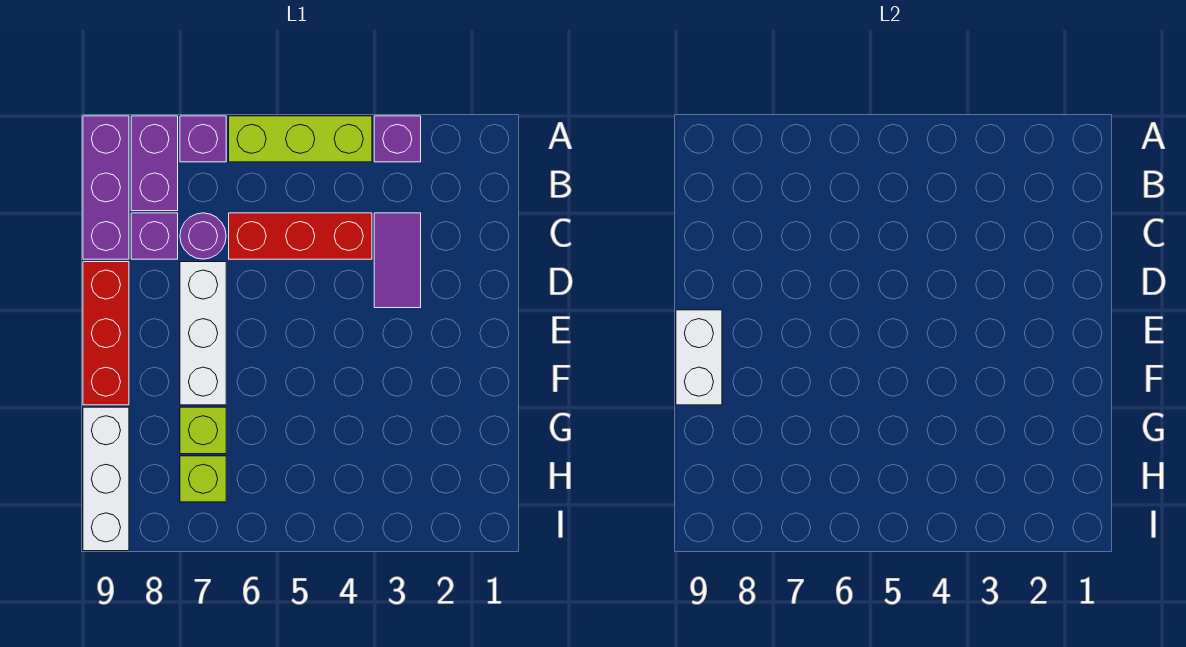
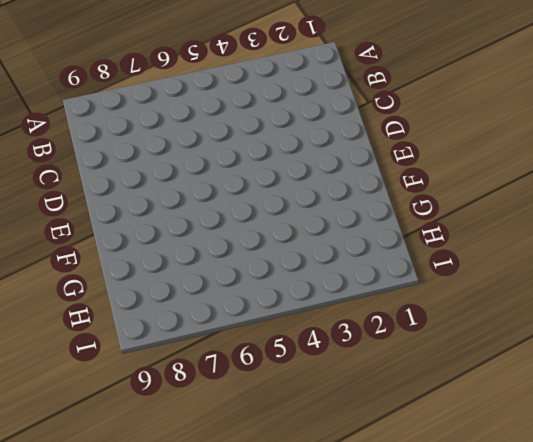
none -> purple 1x1 brick [374,116,421,162]
none -> lime 1x3 brick [229,116,372,162]
none -> purple 1x1 brick [180,116,226,162]

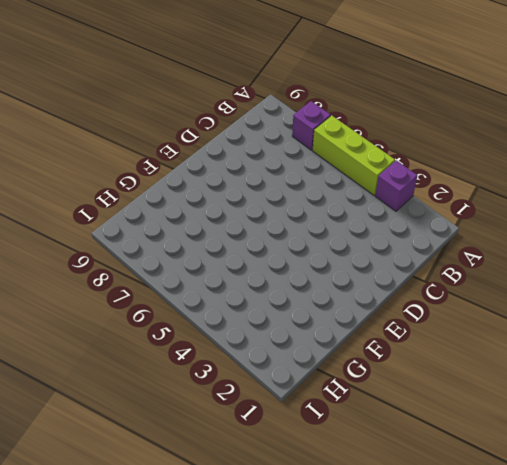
none -> purple 1x2 brick [131,116,178,211]
none -> purple 1x3 brick [83,116,129,259]
none -> purple 1x2 tile [374,213,421,308]

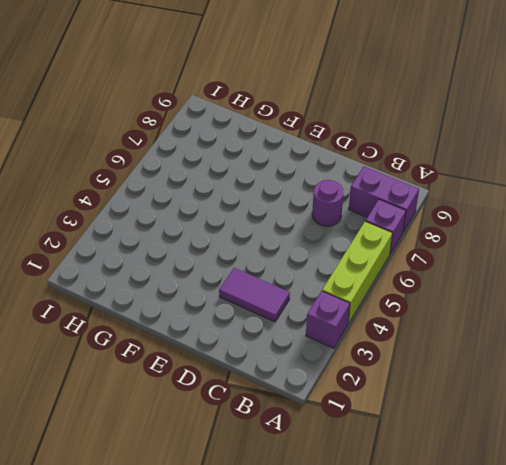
none -> purple 1x3 brick [83,116,129,259]
none -> red 1x3 brick [229,213,372,259]
none -> purple 1x1 brick [131,213,178,259]

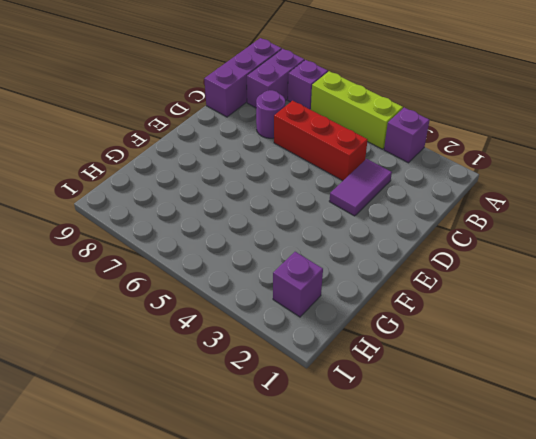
purple 1x1 brick [273,252,323,317] -> purple 1x1 brick moved to [131,213,178,259]
none -> white 1x3 brick [180,262,226,405]
none -> red 1x3 brick [83,262,129,405]
none -> lime 1x1 brick [180,407,226,454]

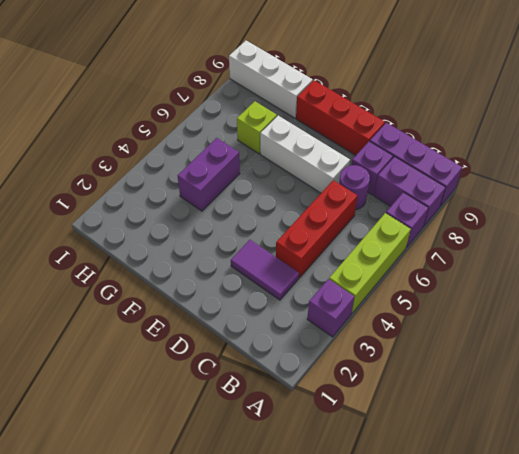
purple 1x2 brick [178,138,240,211] -> none
none -> lime 1x1 brick [180,456,226,502]
none -> white 1x2 brick [676,310,722,405]

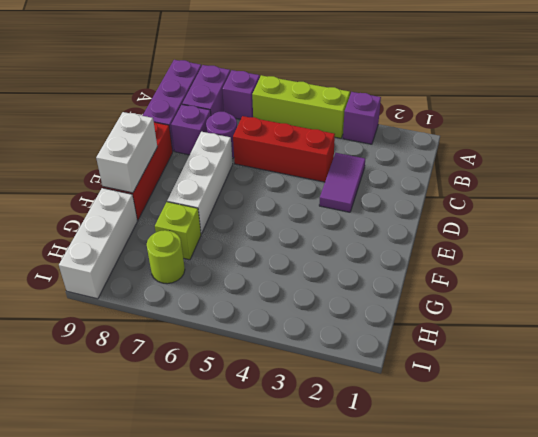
lime 1x1 round brick [147,230,185,284] -> lime 1x1 brick [180,456,226,502]

